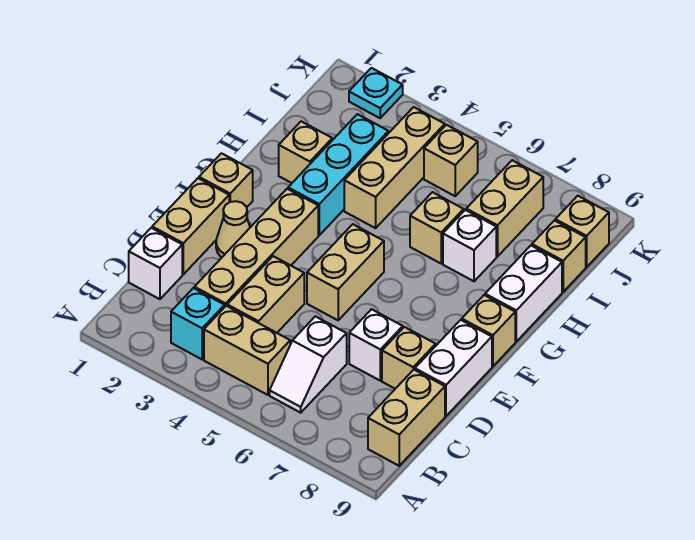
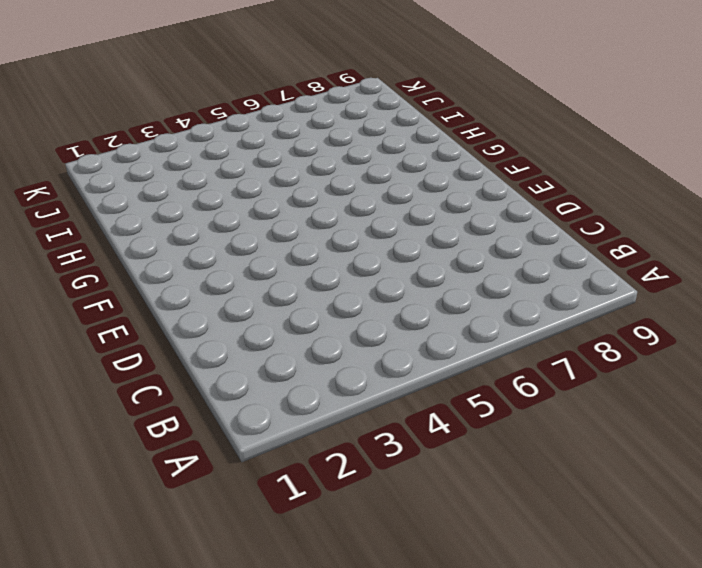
none -> cyan 1x1 brick [171,288,225,359]
none -> tan 1x2 brick [204,306,290,395]
none -> white 1x2 slope [270,316,347,413]

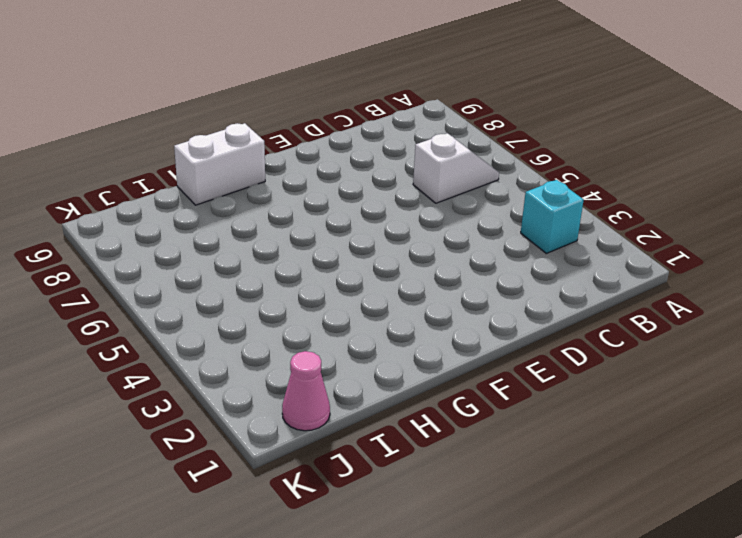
pink 1x1 cone [282,351,330,431] -> none
none -> tan 1x2 brick [204,306,290,395]
none -> tan 1x2 brick [368,370,445,466]
none -> white 1x1 brick [129,228,182,299]

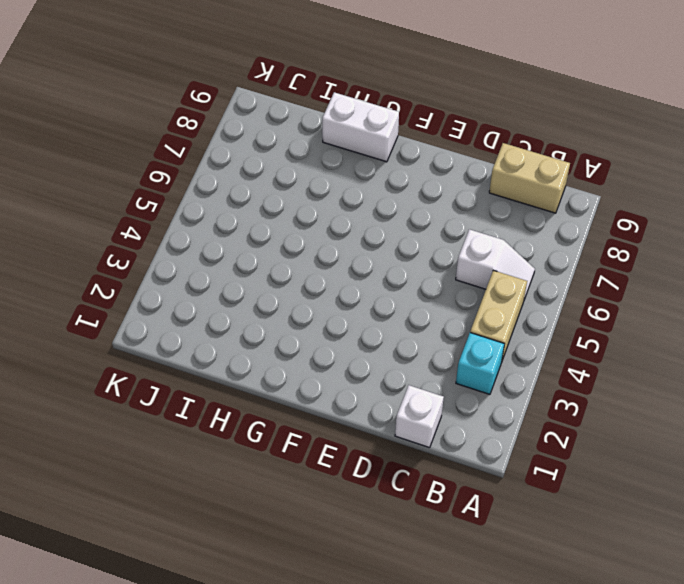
none -> tan 1x4 brick [194,189,318,306]
none -> tan 1x2 brick [227,256,304,333]
none -> tan 1x2 brick [152,178,229,274]

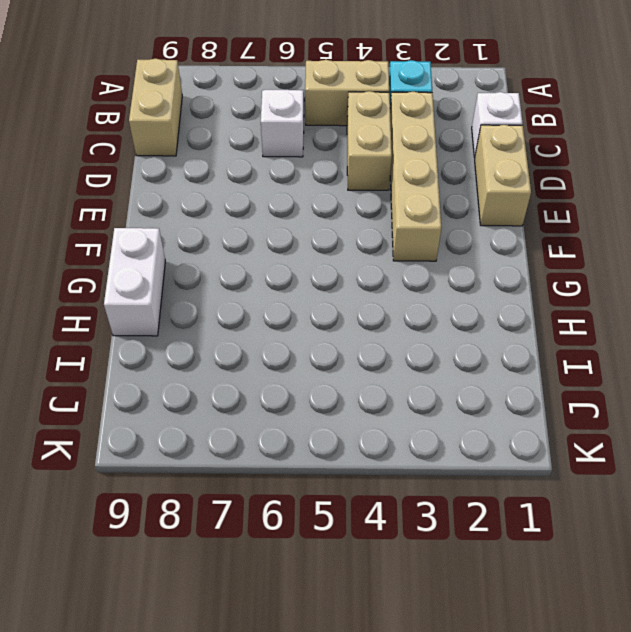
none -> white 1x1 brick [349,309,403,381]
none -> tan 1x1 brick [382,327,436,389]
none -> white 1x2 brick [415,320,492,416]

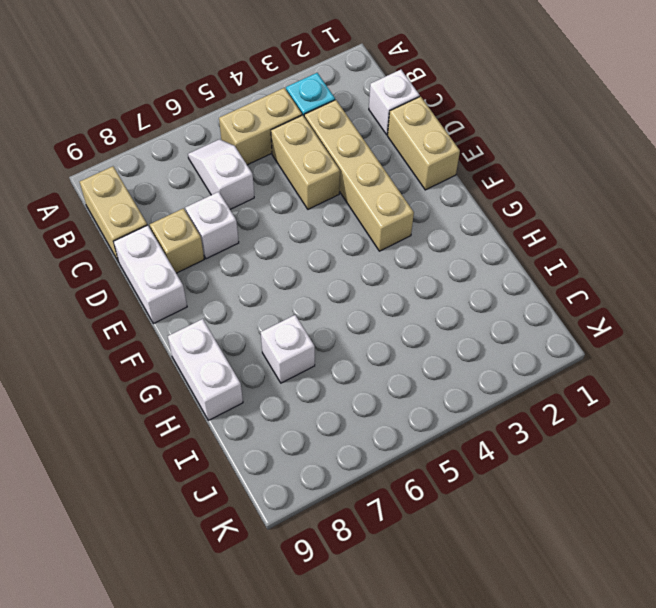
none -> tan 1x1 cone [216,201,250,257]
none -> tan 1x2 brick [307,224,384,320]
none -> tan 1x1 brick [199,153,253,207]

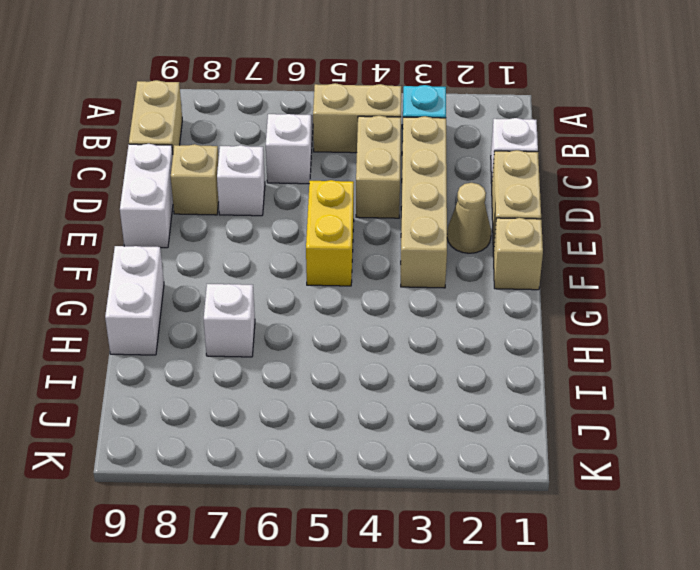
yellow 1x2 brick [306,180,354,286] -> tan 1x2 brick [307,224,384,320]
none -> tan 1x1 brick [462,295,515,366]
none -> cyan 1x3 brick [288,114,389,235]
none -> tan 1x1 brick [279,121,332,183]

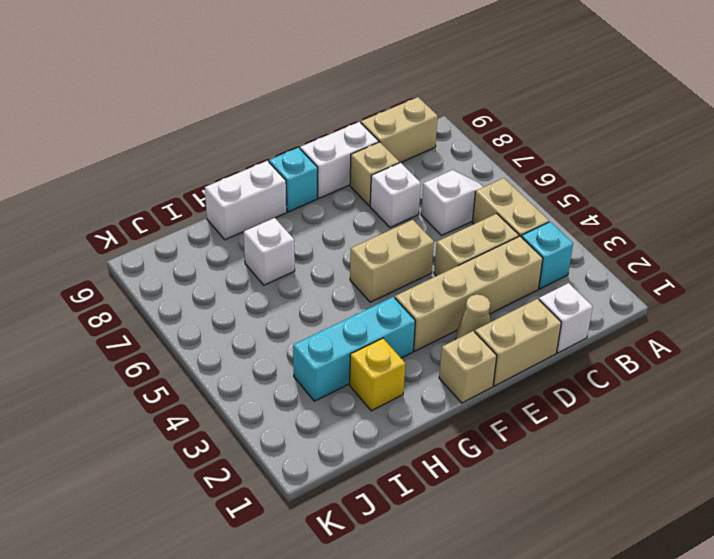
cyan 1x1 brick [269,148,318,212] -> tan 1x1 brick [462,295,515,366]
yellow 1x1 brick [350,338,405,411] -> tan 1x1 brick [279,121,332,183]
none -> tan 1x3 brick [344,107,445,228]
none -> tan 1x1 brick [410,192,464,263]
none -> tan 1x2 brick [466,160,543,257]

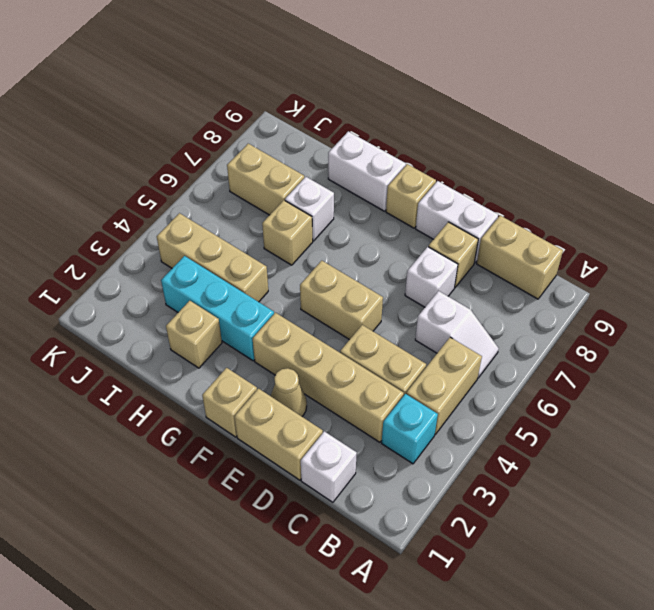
none -> tan 1x1 brick [532,220,586,292]
none -> tan 1x1 brick [424,125,478,196]
none -> tan 1x1 brick [555,196,609,267]

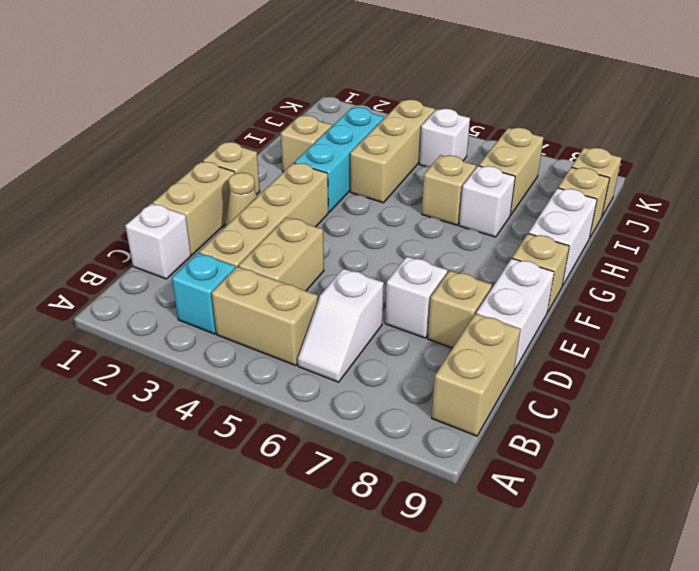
white 1x1 brick [419,109,470,167] -> tan 1x1 brick [424,125,478,196]
none -> tan 1x2 brick [307,224,384,320]
none -> cyan 1x1 plate [349,68,403,118]

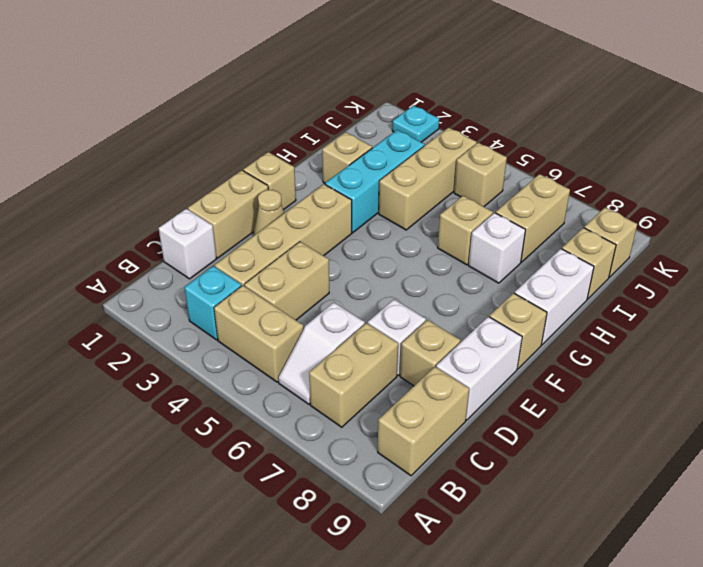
tan 1x2 brick [309,323,398,427] -> tan 1x2 brick moved to [307,224,384,320]

